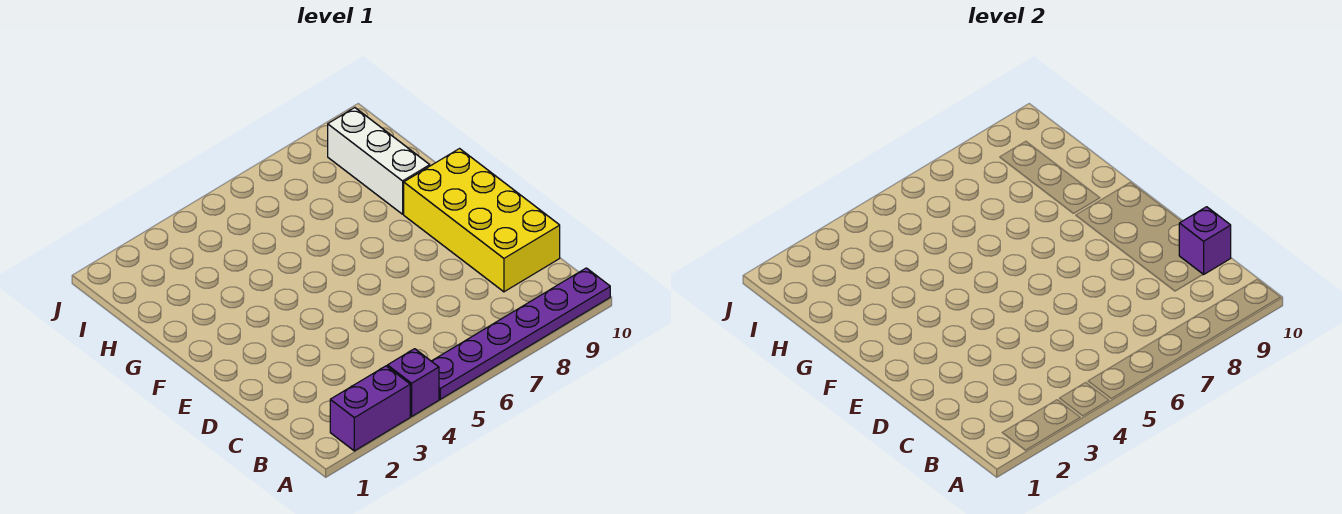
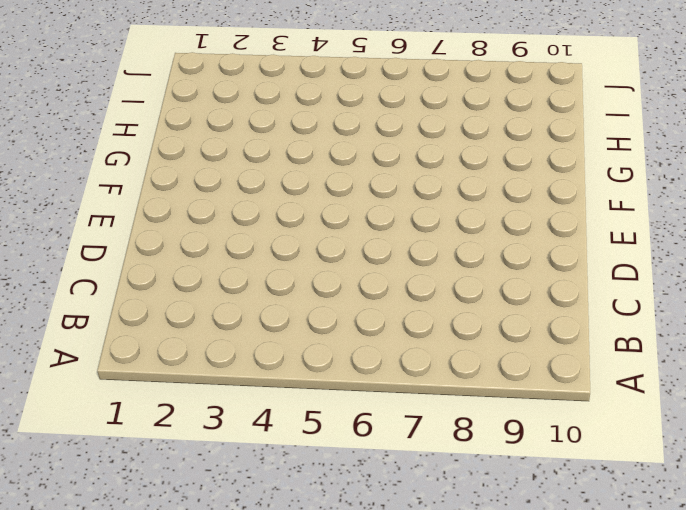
none -> purple 1x2 brick [330,366,410,451]
none -> purple 1x1 brick [387,349,439,416]

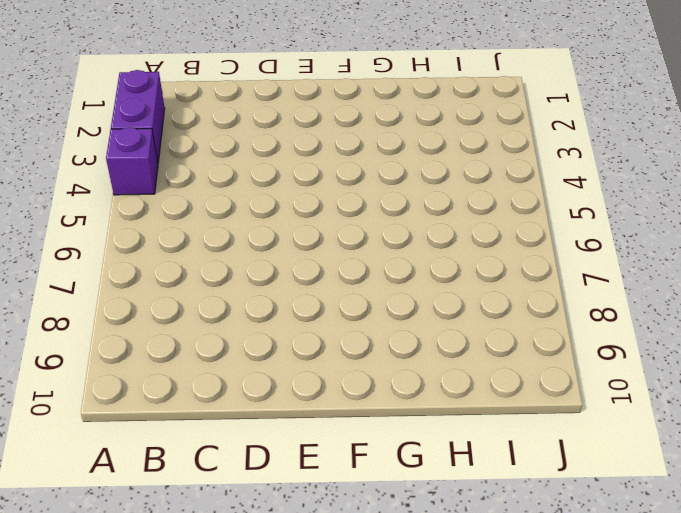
none -> purple 1x6 plate [432,268,610,399]
none -> yellow 2x4 brick [404,149,560,292]

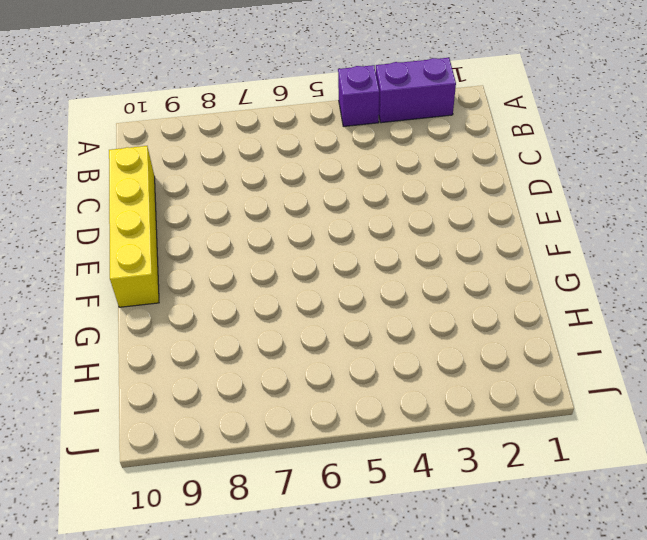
yellow 1x4 brick [109,146,159,307] -> yellow 2x4 brick [404,149,560,292]
none -> purple 1x6 plate [432,268,610,399]
none -> white 1x3 brick [328,108,430,214]

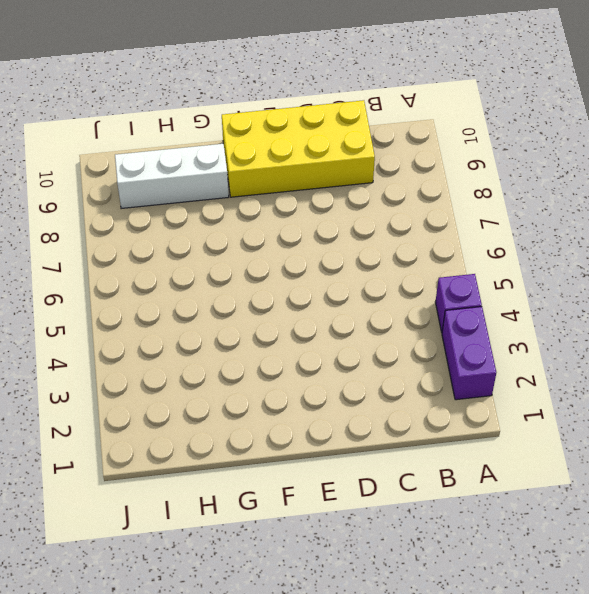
none -> purple 1x6 plate [432,268,610,399]
none -> purple 1x1 brick [1179,207,1231,275]

